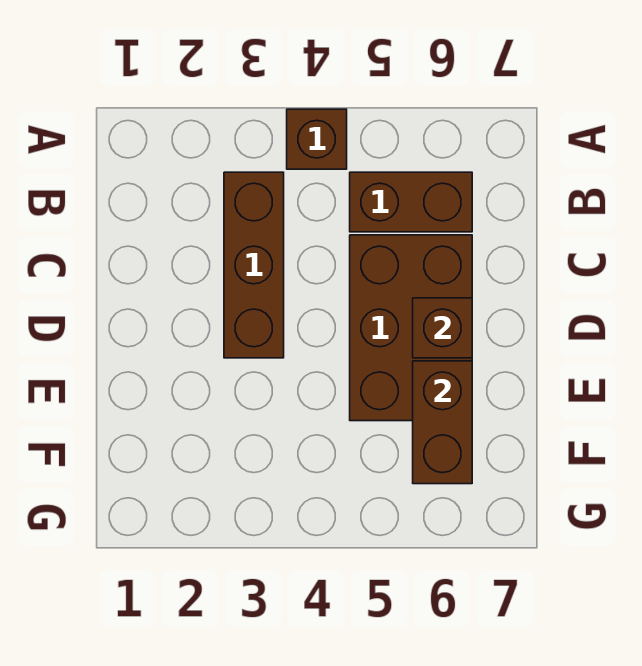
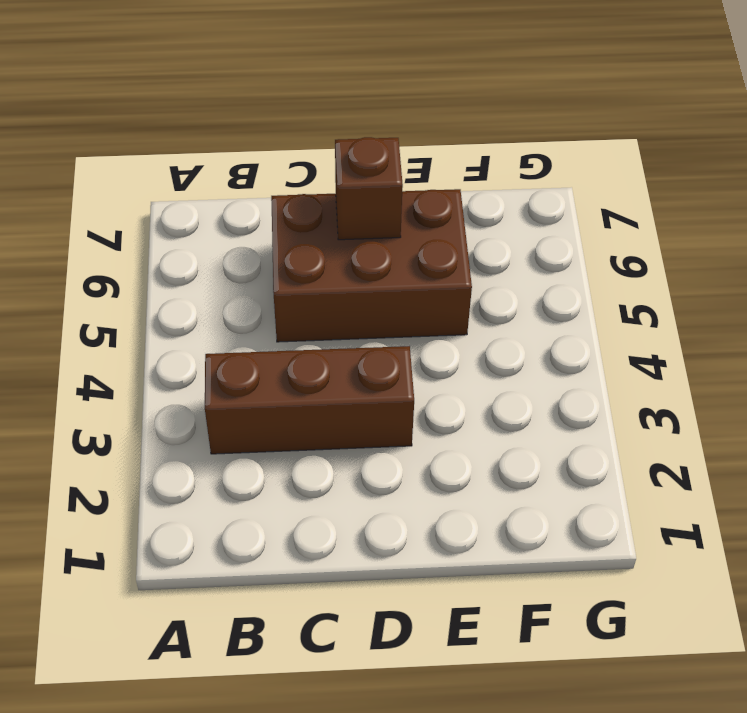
none -> brown 1x1 brick [287,109,347,169]
none -> brown 1x2 brick [350,172,472,232]

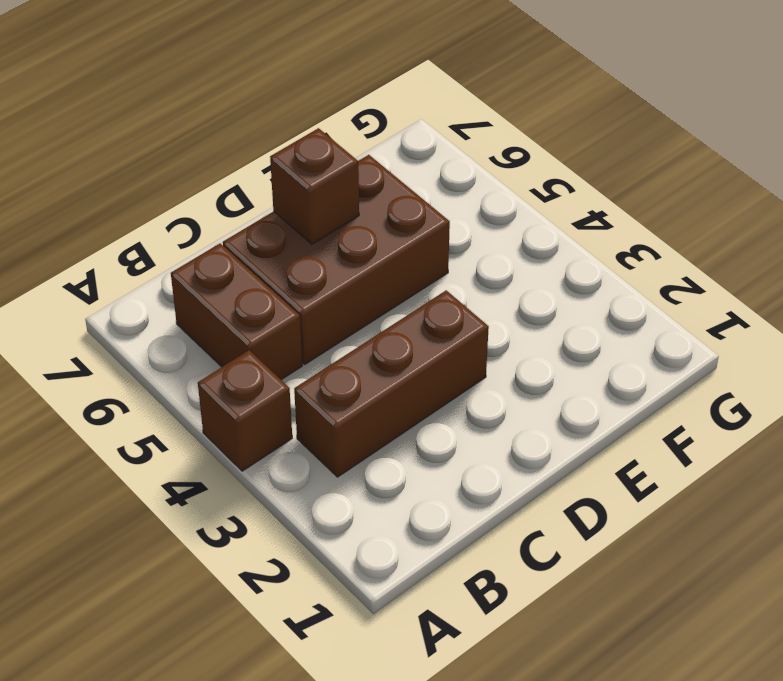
none -> brown 1x2 brick [413,361,472,484]

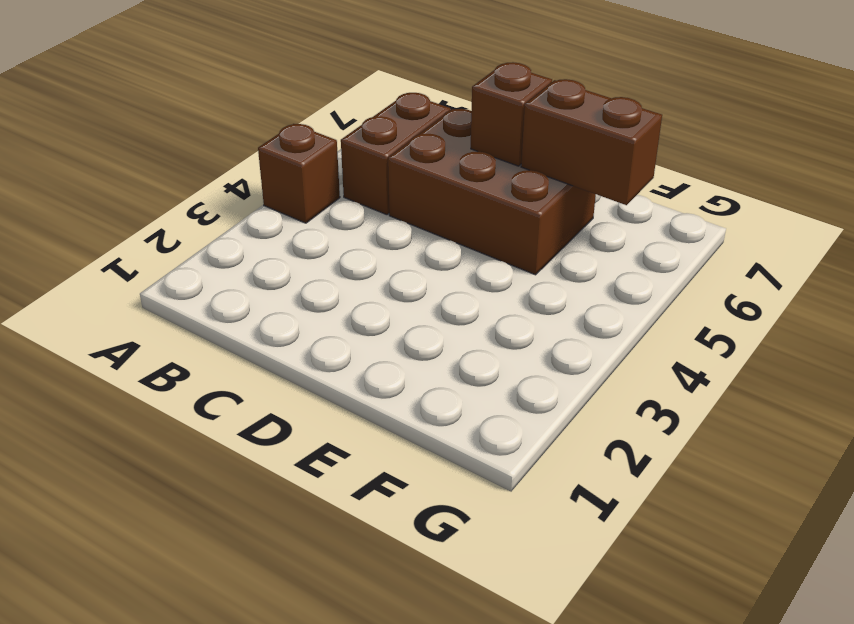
none -> brown 1x3 brick [224,172,284,358]

